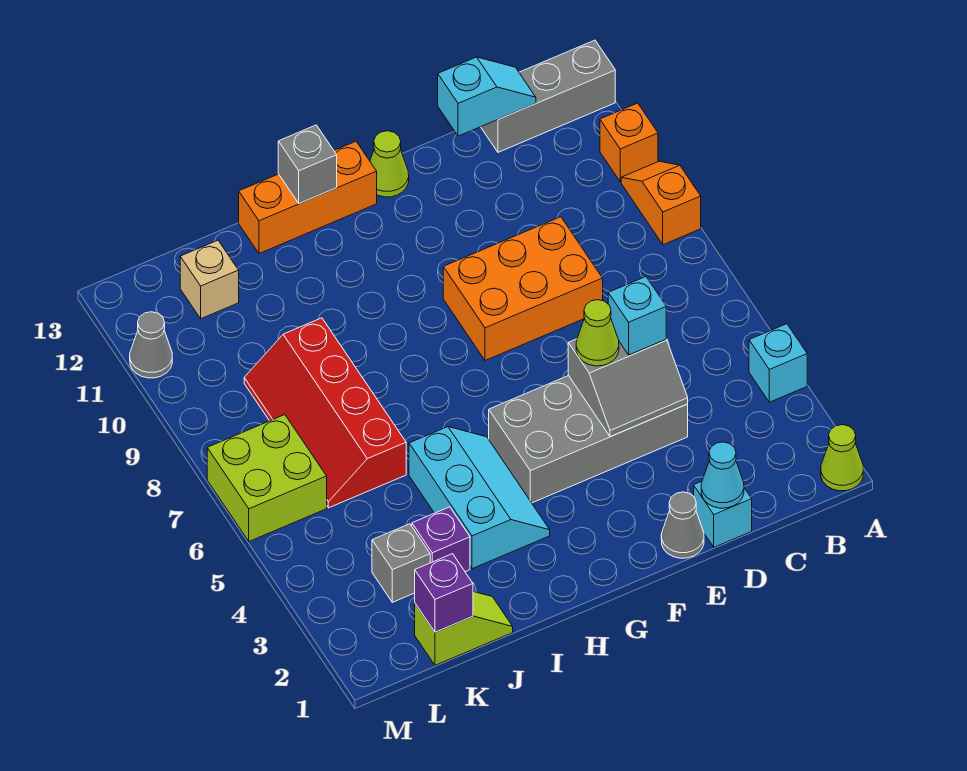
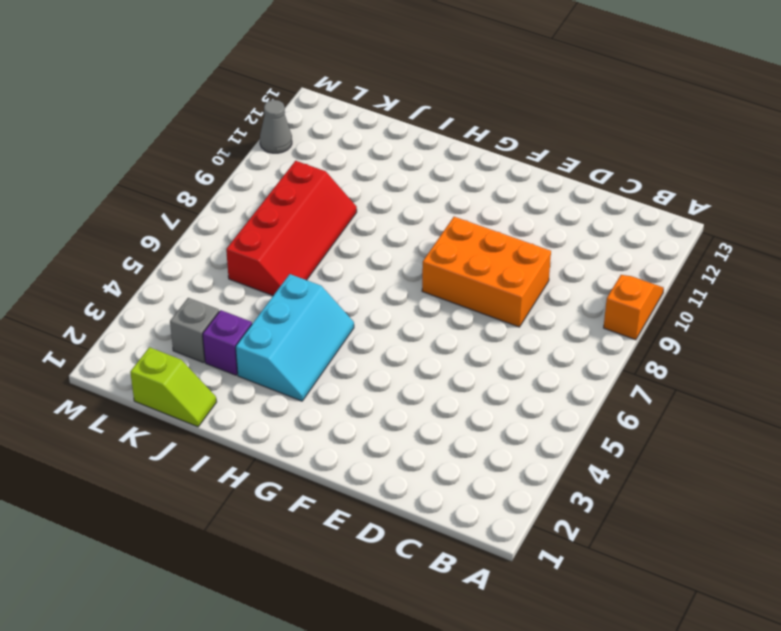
red 2x4 slope [226,161,357,295] -> red 2x4 slope turned to [244,318,406,508]
none -> lime 1x1 cone [821,425,863,491]
none -> cyan 1x1 brick [749,324,807,402]
none -> orange 1x1 brick [600,103,658,182]

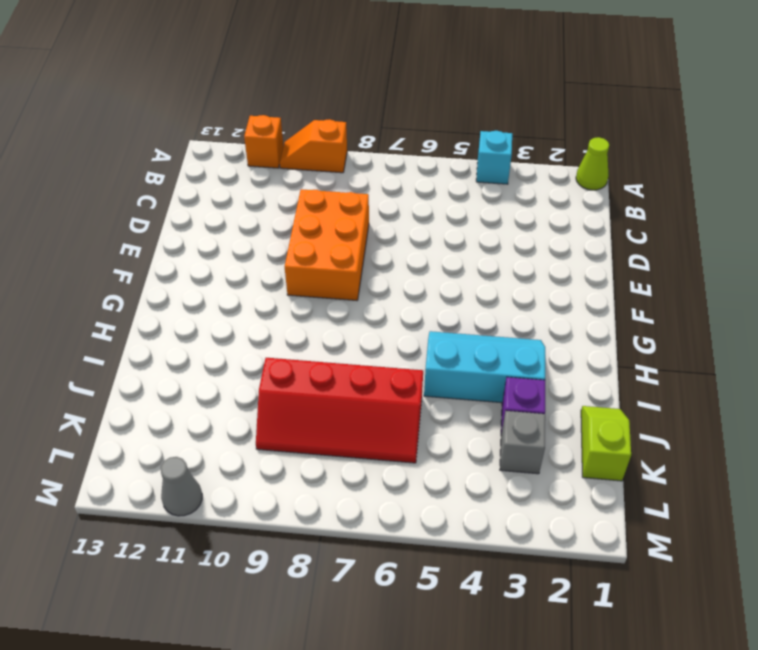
none -> grey 1x3 brick [481,40,615,152]
none -> cyan 1x1 brick [694,481,752,547]
none -> grey 2x4 brick [489,376,688,503]

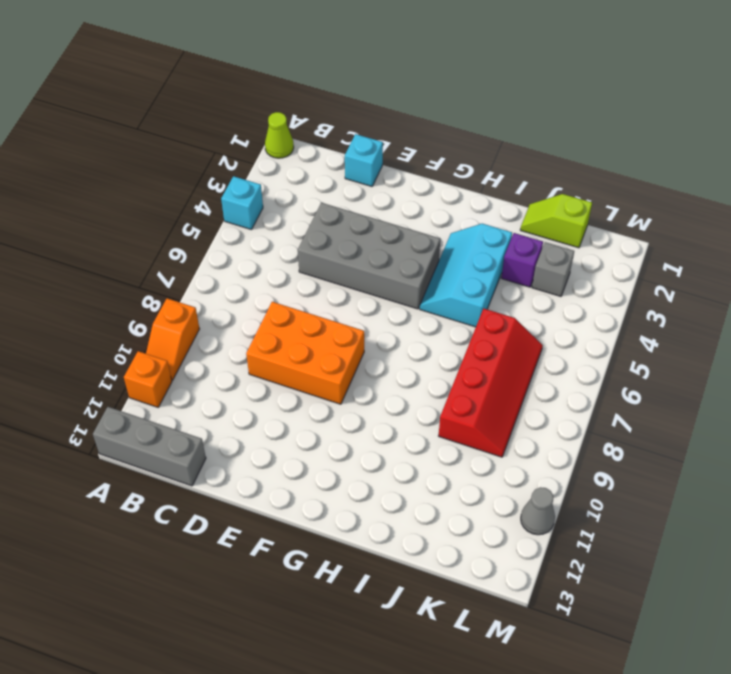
none -> grey 1x1 cone [661,492,704,558]
none -> lime 1x1 cone [370,131,409,197]
none -> orange 1x3 brick [239,141,377,254]

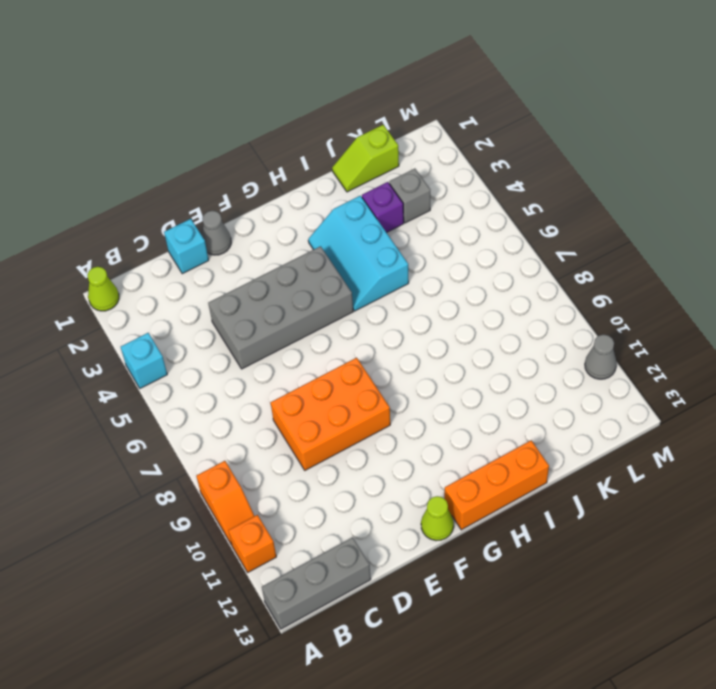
none -> red 2x4 slope [244,318,406,508]
none -> tan 1x1 brick [180,240,239,319]
none -> lime 2x2 brick [207,415,327,541]

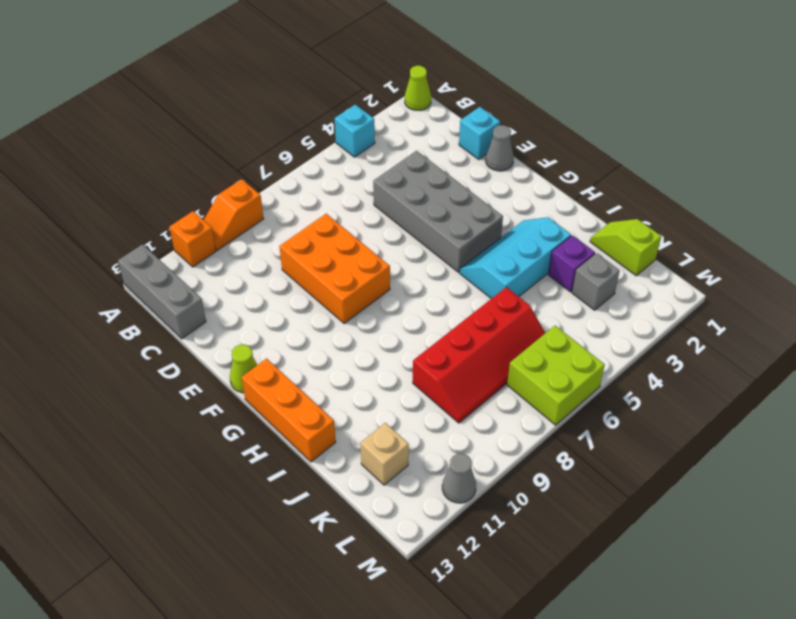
none -> cyan 1x2 slope [438,57,536,136]
none -> cyan 1x1 cone [701,442,744,508]
none -> grey 2x2 slope [568,339,688,437]

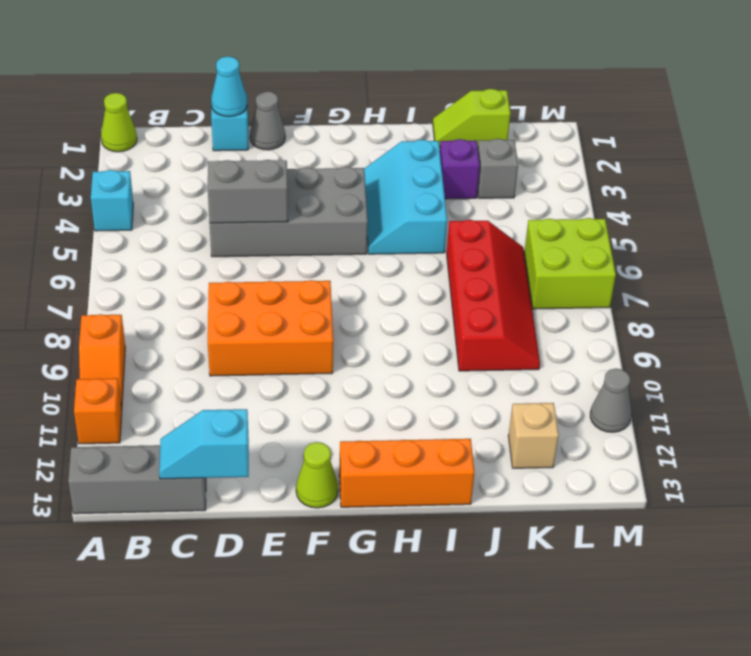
none -> grey 1x1 brick [278,125,337,204]
none -> purple 1x1 brick [415,554,473,632]
none -> cyan 1x1 brick [608,277,666,355]

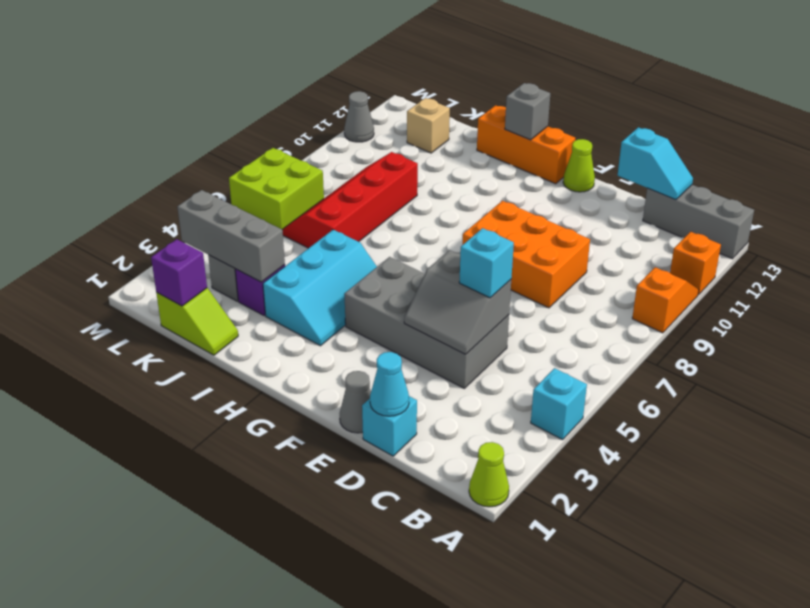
grey 1x3 brick [177,190,285,282] -> none
none -> lime 1x1 cone [576,300,619,366]

